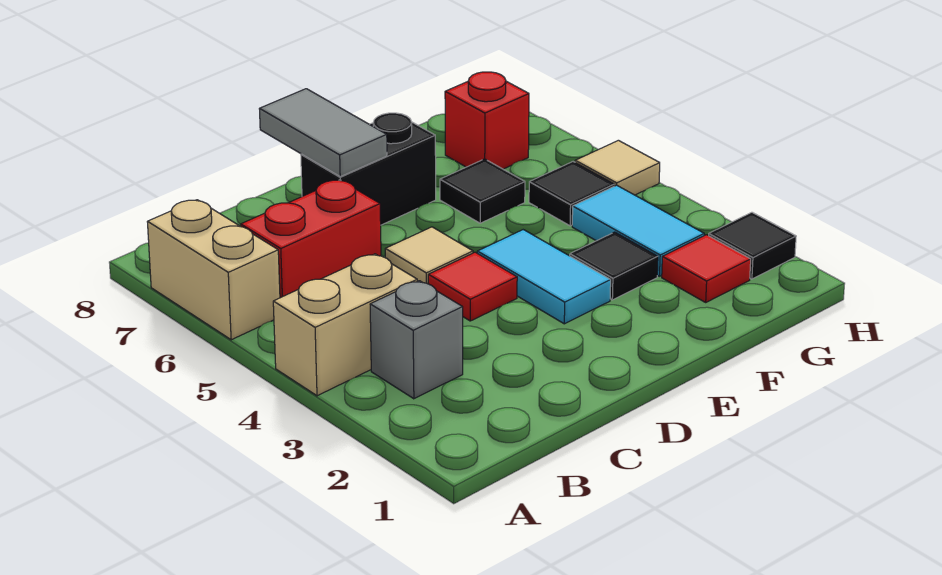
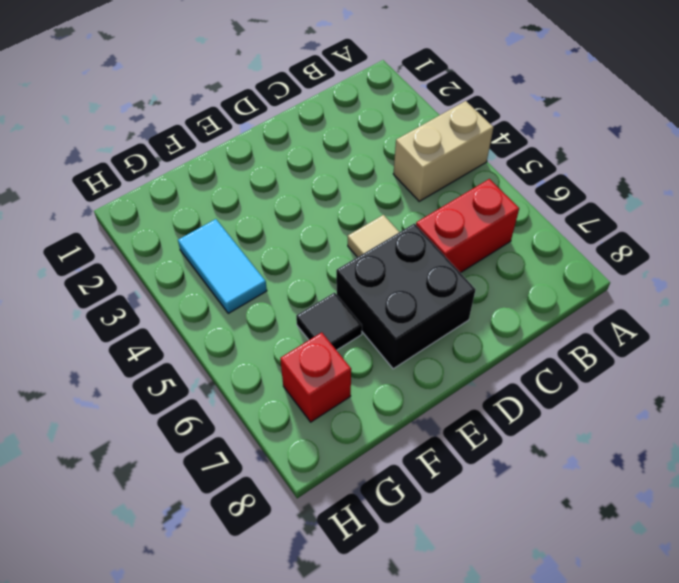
black 2x2 brick [336,224,476,369] -> black 1x2 brick [301,113,436,225]
none -> tan 1x2 brick [148,200,280,340]
none -> grey 1x1 brick [370,281,463,399]
none -> red 1x1 tile [428,252,517,321]

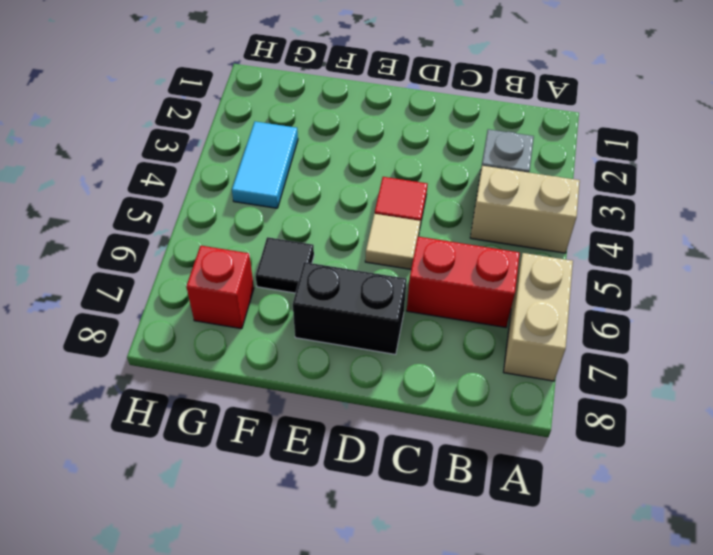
none -> cyan 1x2 tile [477,230,611,324]
none -> black 1x1 tile [570,232,658,300]
none -> red 1x1 tile [662,235,751,302]

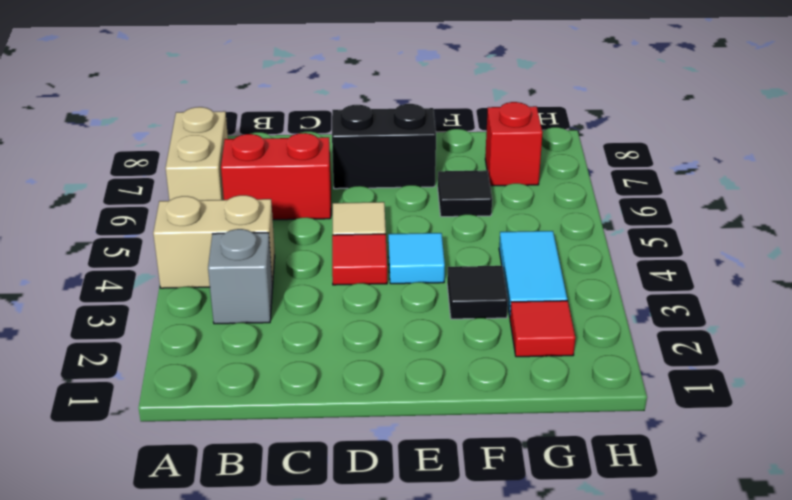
cyan 1x1 tile [388,233,445,284] -> cyan 1x2 tile [477,230,611,324]
none -> black 1x1 tile [529,162,615,226]
none -> black 1x1 tile [709,212,796,279]
none -> tan 1x1 tile [575,140,660,195]

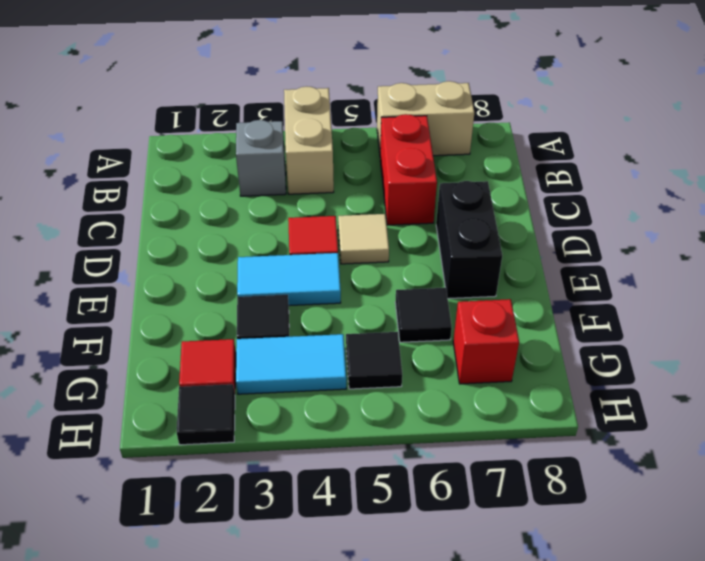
none -> tan 1x1 tile [575,140,660,195]
none -> grey 1x2 tile [260,89,387,177]

